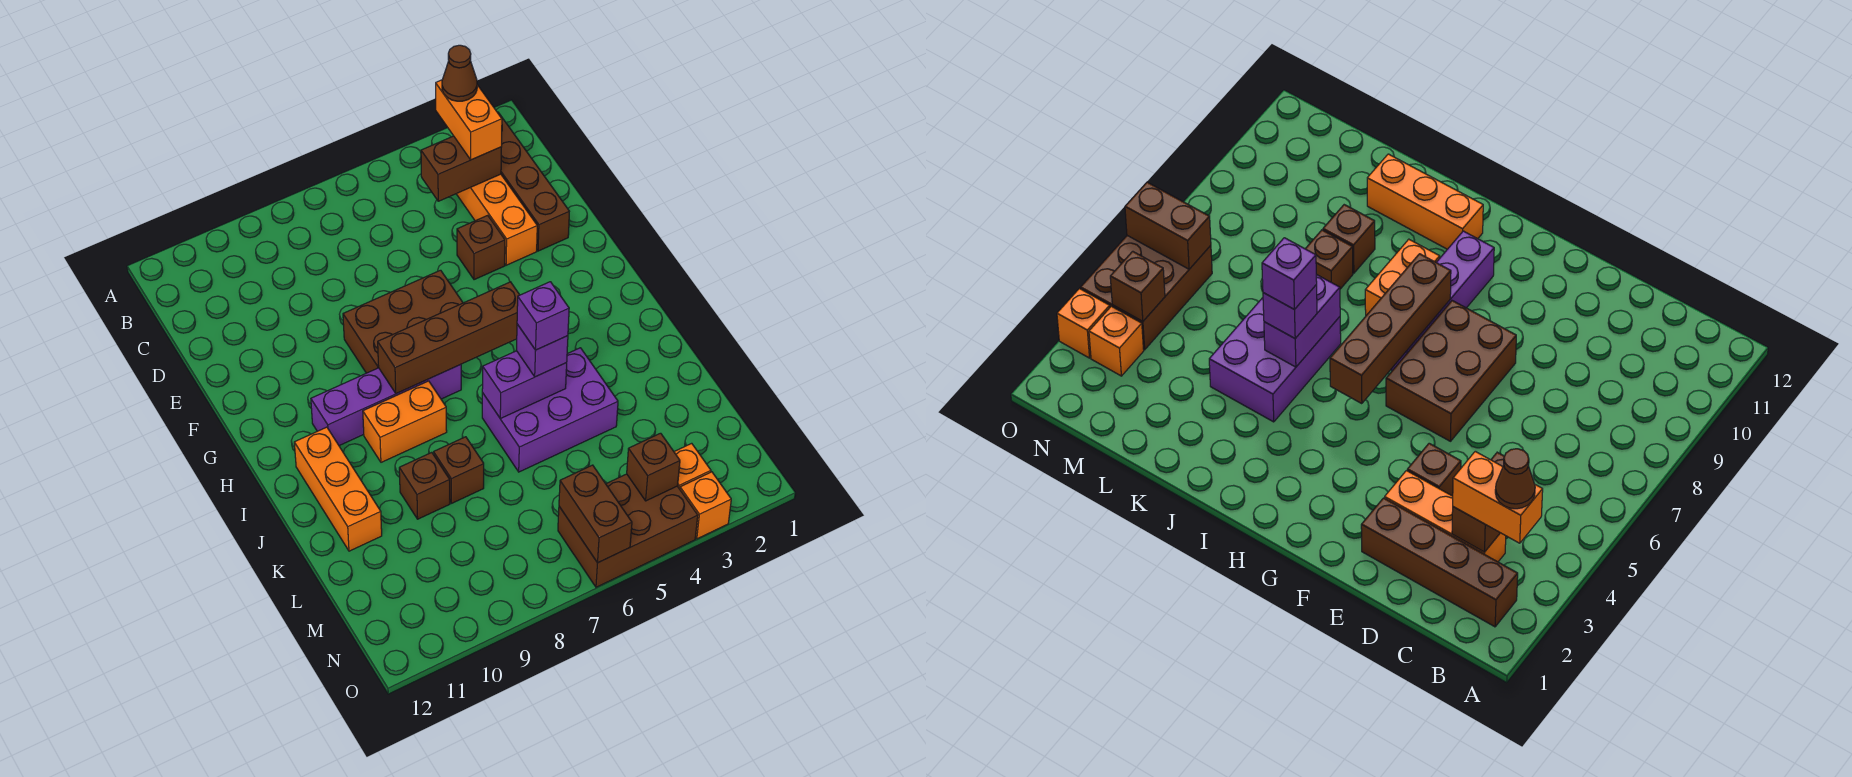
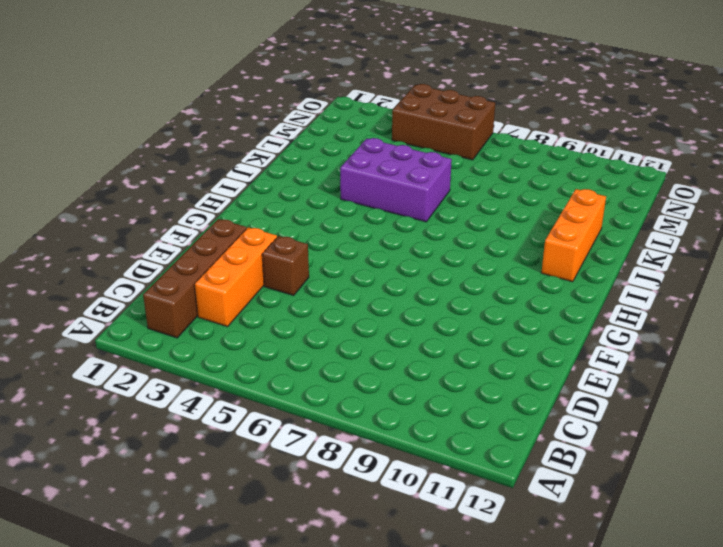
none -> brown 2x3 brick [343,270,463,373]
none -> purple 1x4 brick [311,365,461,446]
none -> orange 1x2 brick [363,381,447,462]

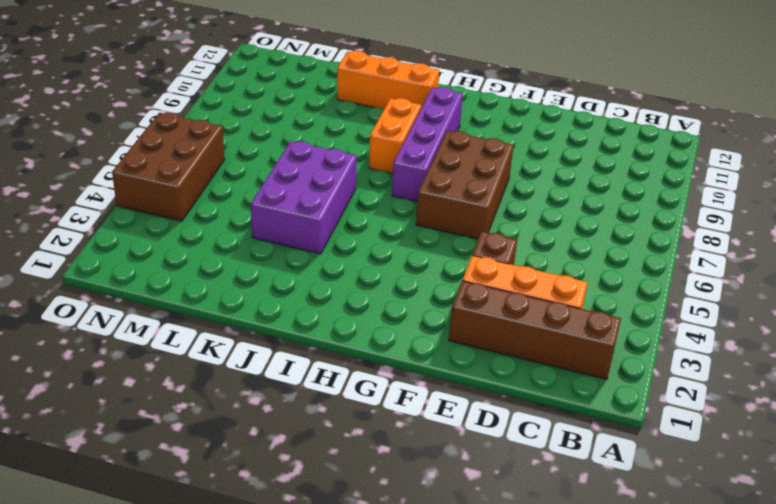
none -> brown 1x1 brick [434,437,484,503]
none -> brown 1x1 brick [399,452,450,519]
none -> orange 1x1 brick [674,443,711,489]

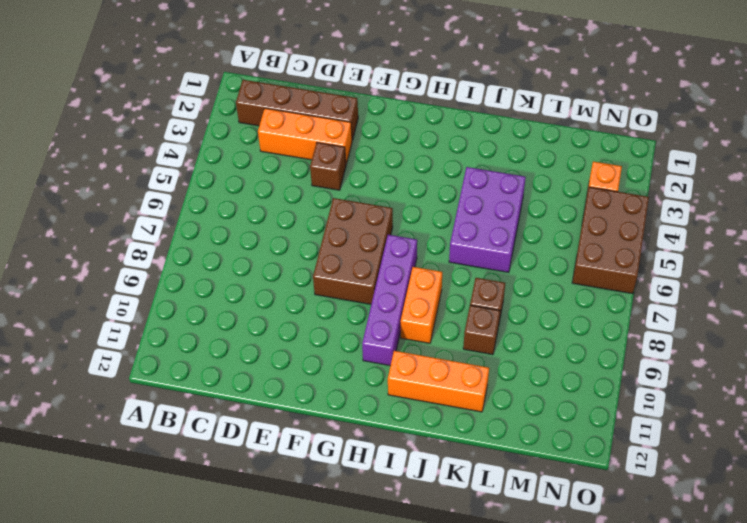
none -> orange 1x1 brick [680,472,731,539]
none -> brown 1x2 brick [421,136,501,201]
none -> brown 1x4 brick [378,282,519,394]

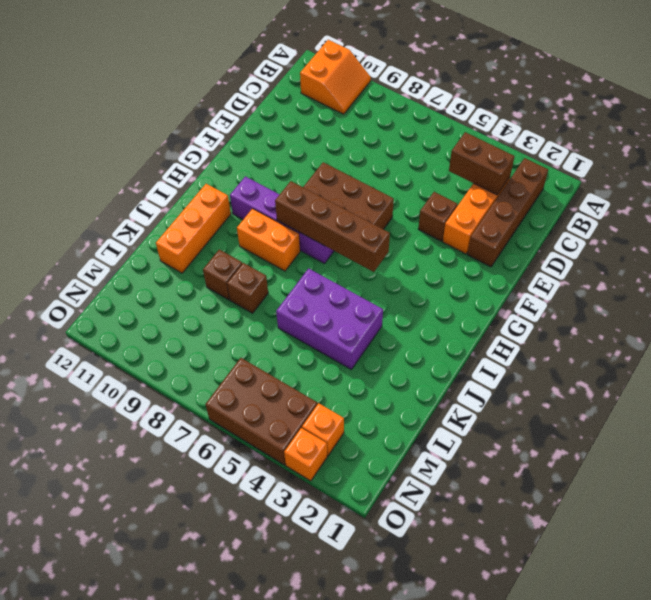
orange 2x2 slope [300,40,371,114] -> none
none -> purple 1x2 brick [482,351,567,419]
none -> brown 1x1 brick [627,433,680,501]
none -> brown 1x2 brick [559,465,632,563]

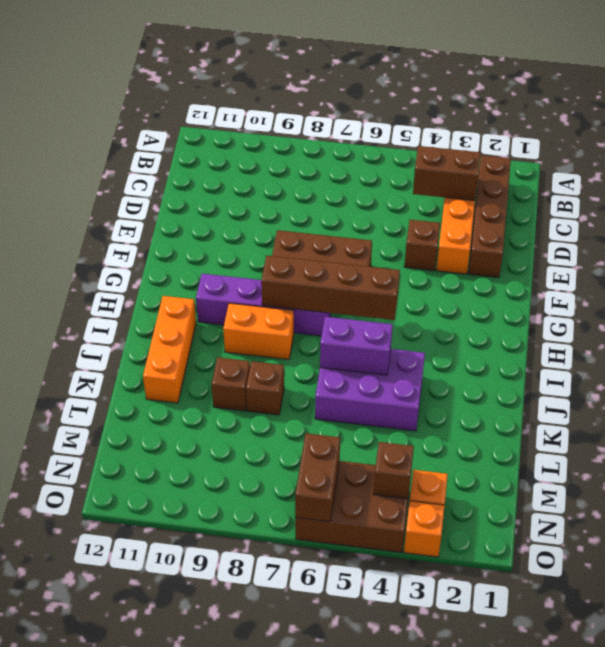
none -> orange 1x2 brick [436,80,502,160]
none -> purple 1x1 brick [516,324,568,377]
none -> brown 1x1 cone [442,45,477,101]

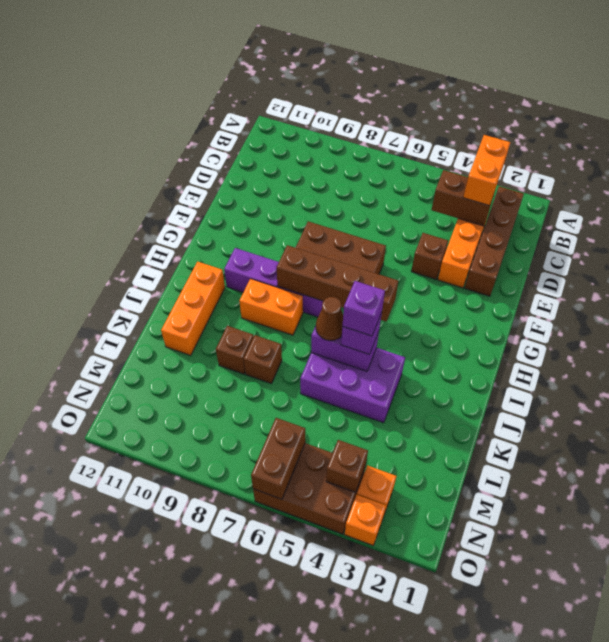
brown 1x1 cone [316,297,343,341] -> brown 1x1 cone moved to [442,45,477,101]

